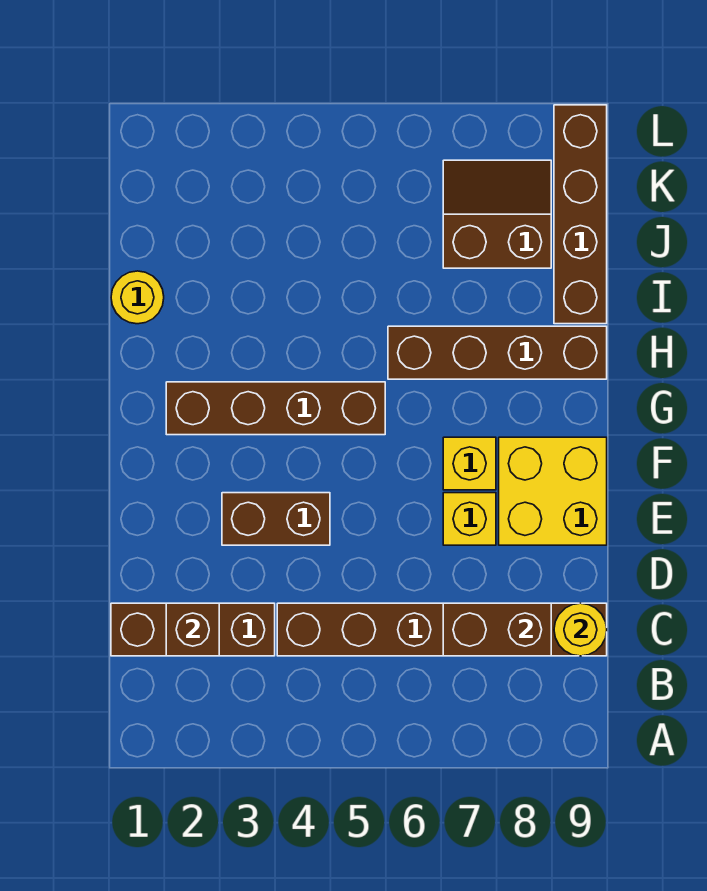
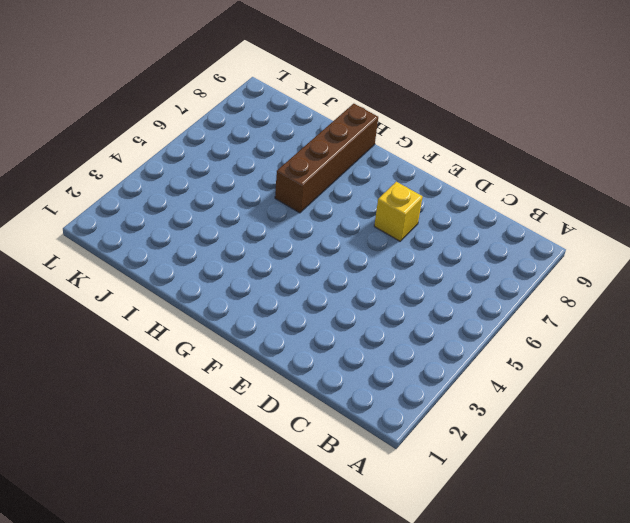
none -> brown 1x3 brick [111,603,275,656]
none -> brown 1x6 brick [277,603,607,656]
none -> brown 1x2 brick [222,493,330,545]

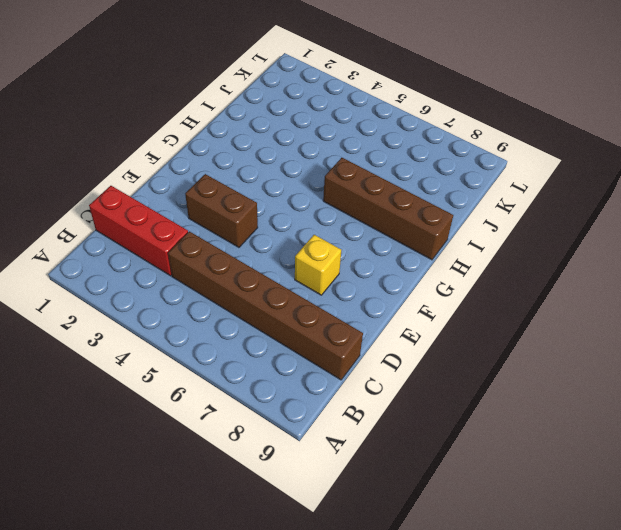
red 1x3 brick [89,186,188,276] -> brown 1x3 brick [111,603,275,656]
none -> yellow 2x2 brick [499,437,607,545]
none -> yellow 1x1 brick [443,437,496,490]
none -> brown 1x4 brick [166,382,385,435]

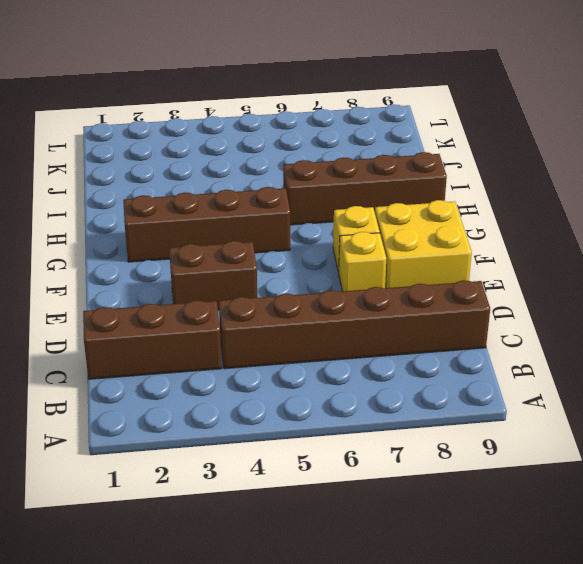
none -> yellow 1x1 round brick [111,271,164,324]
none -> brown 1x4 brick [554,105,607,324]
none -> brown 2x2 slope [443,160,551,268]

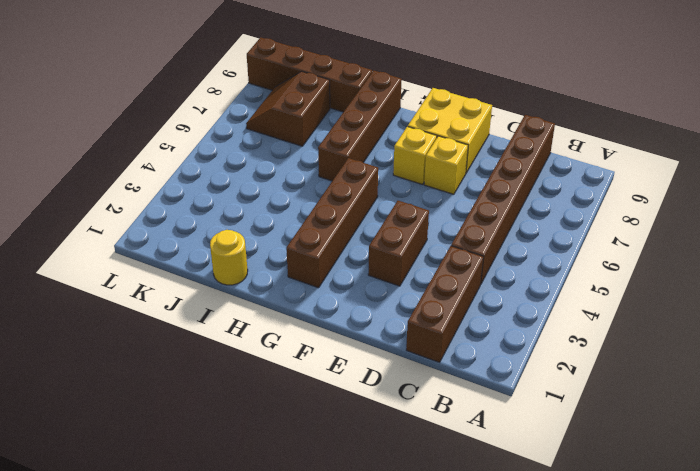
none -> brown 1x1 brick [166,603,219,656]
none -> brown 1x2 brick [443,603,551,656]
none -> yellow 1x1 round brick [554,603,607,656]

